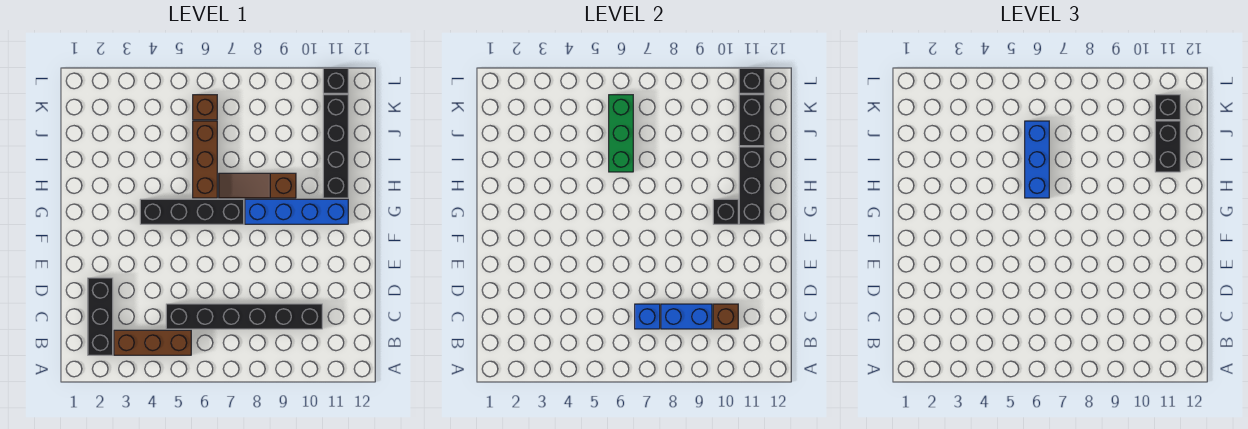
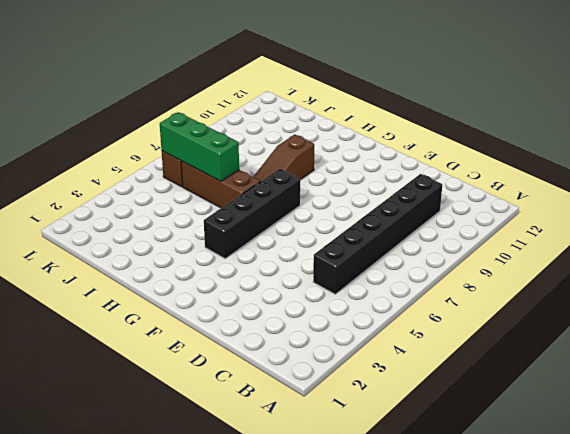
none -> black 1x3 brick [88,278,113,355]
none -> brown 1x3 brick [114,330,191,355]
none -> blue 1x4 brick [245,199,348,224]

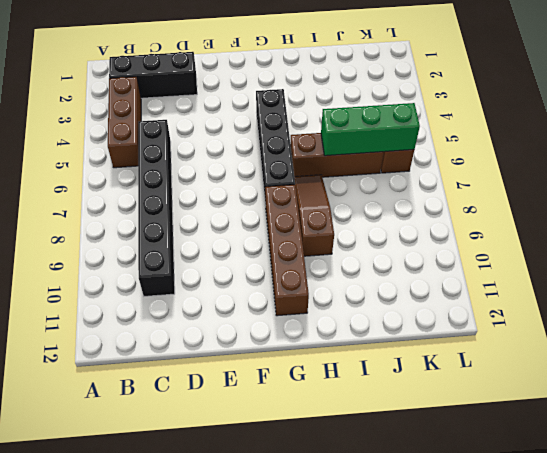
brown 1x4 brick [265,185,309,316] -> blue 1x4 brick [245,199,348,224]
none -> black 1x4 brick [323,95,348,198]
none -> black 1x1 brick [323,68,348,93]
none -> blue 1x1 brick [635,304,660,329]

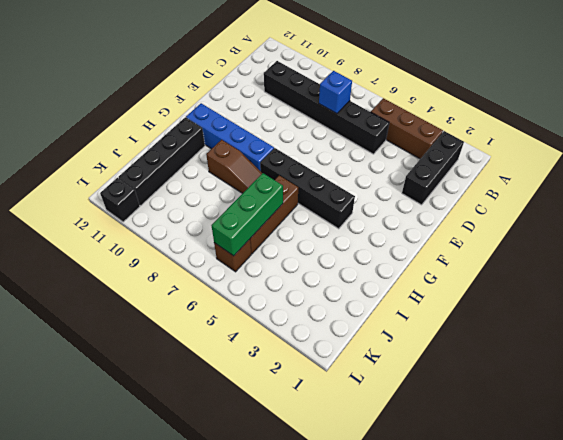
none -> blue 1x2 brick [661,304,712,329]
none -> brown 1x1 brick [713,304,738,329]
none -> black 1x1 brick [713,199,738,224]

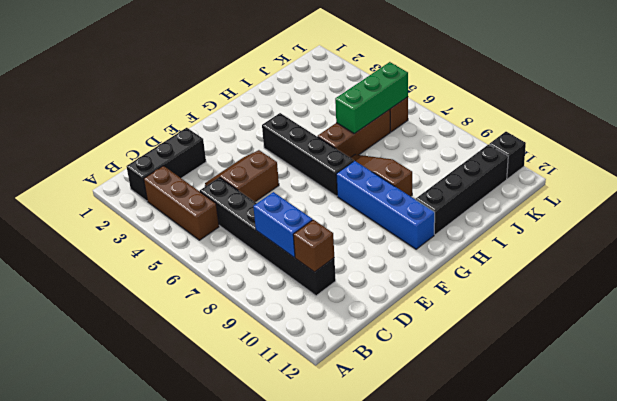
brown 2x2 slope [205,150,279,202] -> none
none -> blue 1x1 brick [635,304,660,329]
none -> black 1x1 brick [713,199,738,224]
none -> black 1x3 brick [739,147,764,224]

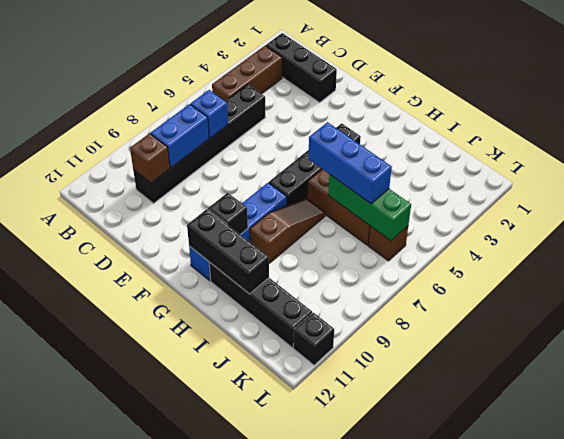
none -> black 1x2 brick [739,95,764,146]
none -> black 1x1 brick [739,68,764,93]
none -> black 1x2 brick [1155,121,1180,172]

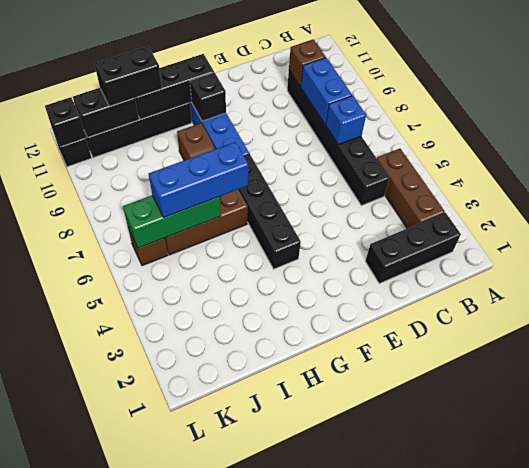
none -> black 1x1 brick [1155,95,1180,120]

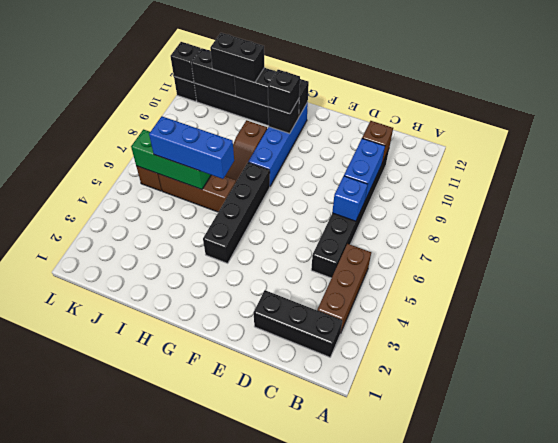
black 1x1 brick [268,70,300,114] -> black 1x1 brick moved to [1155,95,1180,120]

